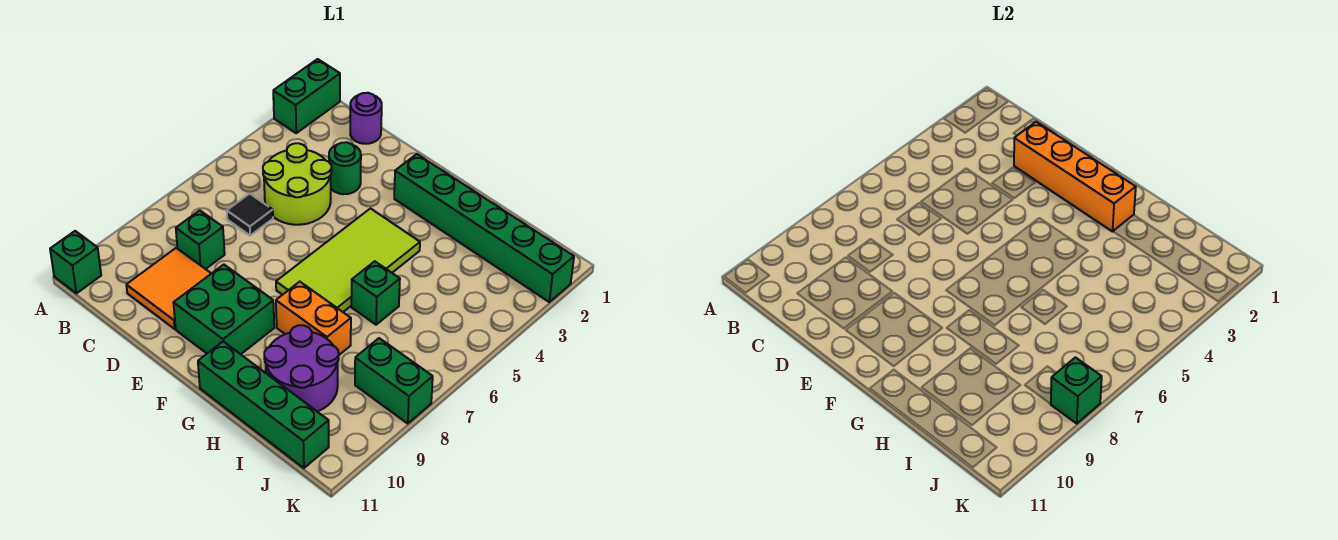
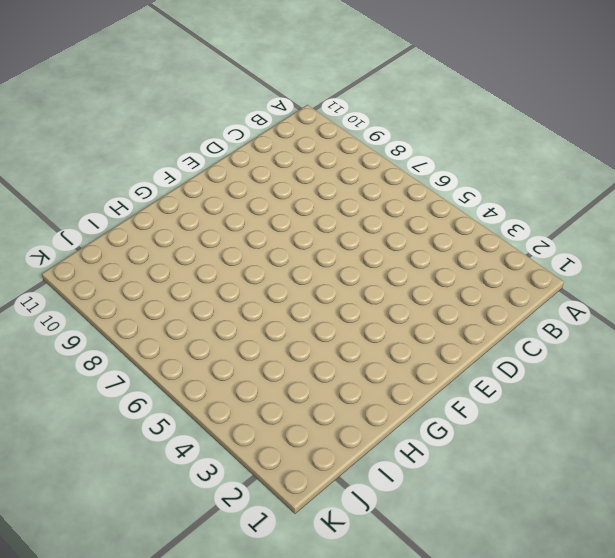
none -> green 1x2 brick [273,59,340,133]
none -> green 1x1 brick [50,231,101,293]
none -> purple 1x1 round brick [350,93,382,144]

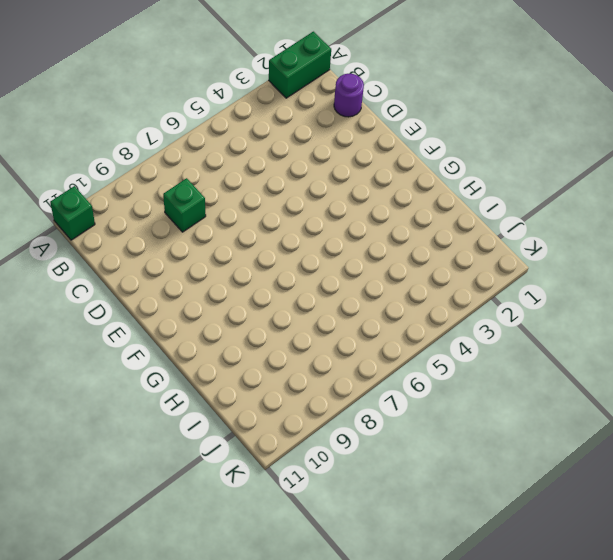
none -> lime 2x2 round brick [263,143,331,225]
none -> black 1x1 tile [227,194,273,236]
none -> orange 2x2 tile [126,248,211,329]

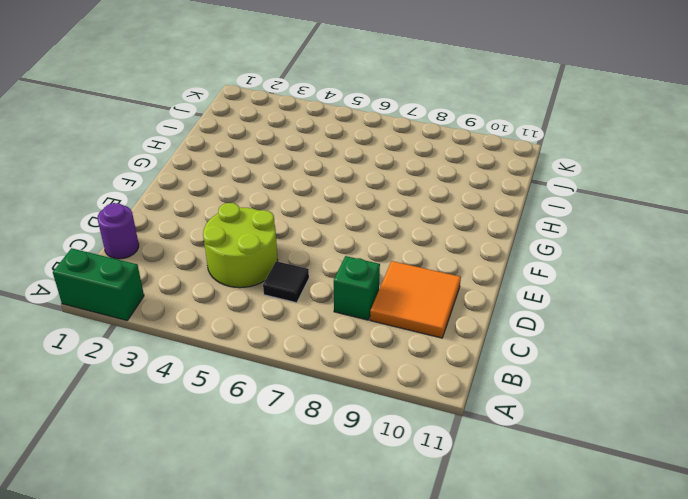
none -> green 1x1 brick [50,231,101,293]
none -> green 1x1 round brick [329,142,361,194]
none -> green 2x2 brick [174,265,274,354]

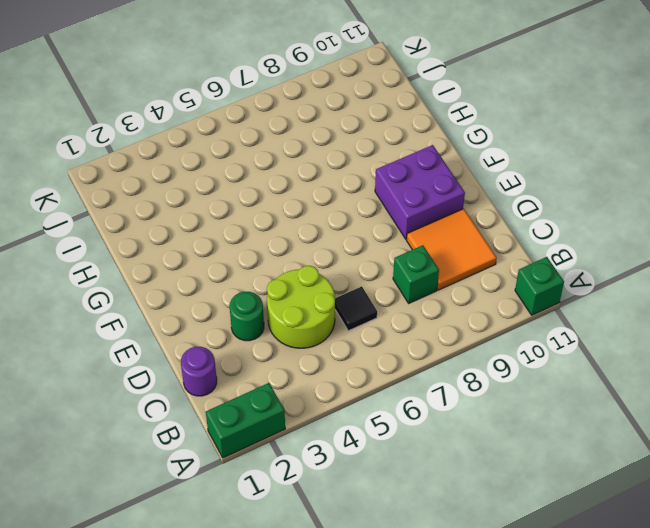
purple 2x2 brick [375,145,465,239] -> green 2x2 brick [174,265,274,354]
none -> green 1x6 brick [394,154,574,302]
none -> lime 2x4 tile [276,209,420,312]
none -> orange 1x2 brick [276,282,351,355]

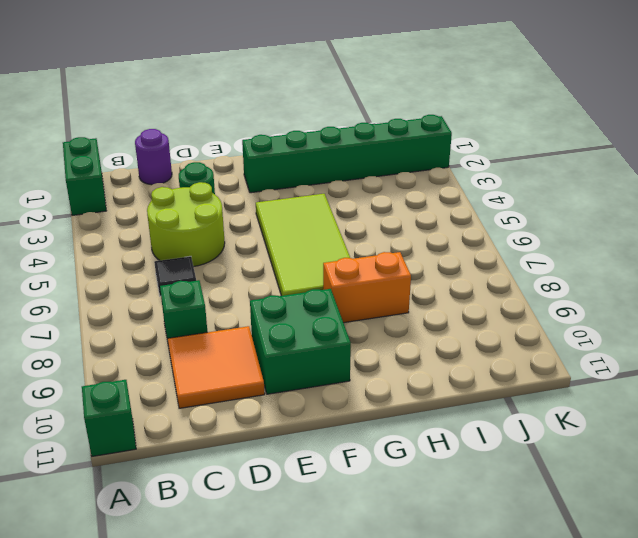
none -> green 1x4 brick [198,342,329,468]
none -> green 1x1 brick [351,261,400,325]
none -> purple 2x2 round brick [264,325,339,411]

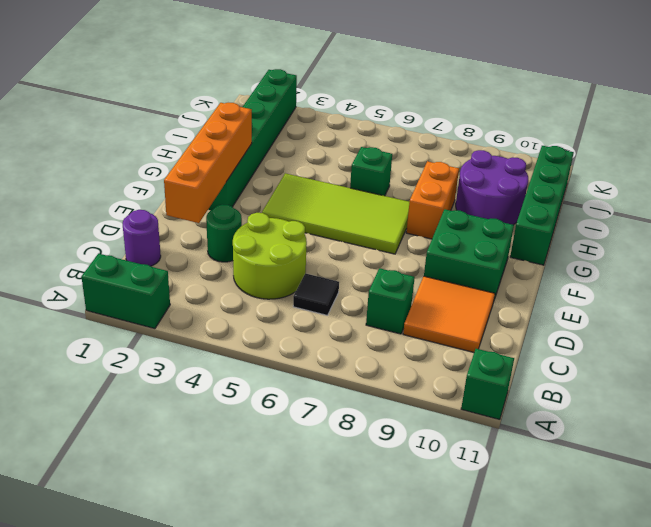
none -> green 1x2 brick [355,338,433,423]
none -> green 1x1 brick [1051,357,1102,423]

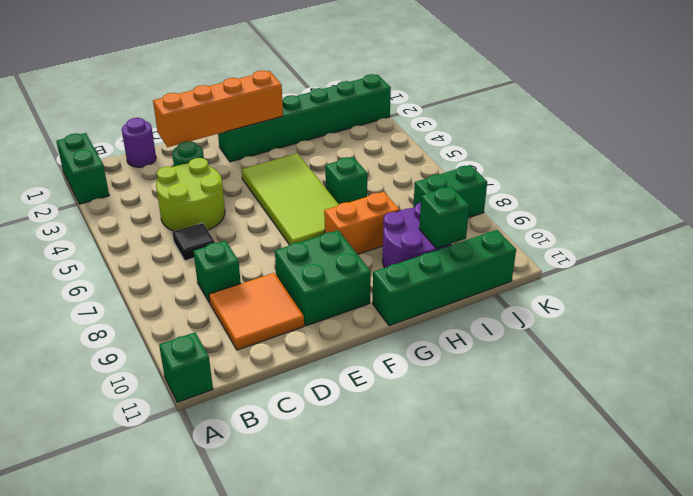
green 1x1 brick [419,186,469,248] -> green 1x1 brick moved to [1051,357,1102,423]

